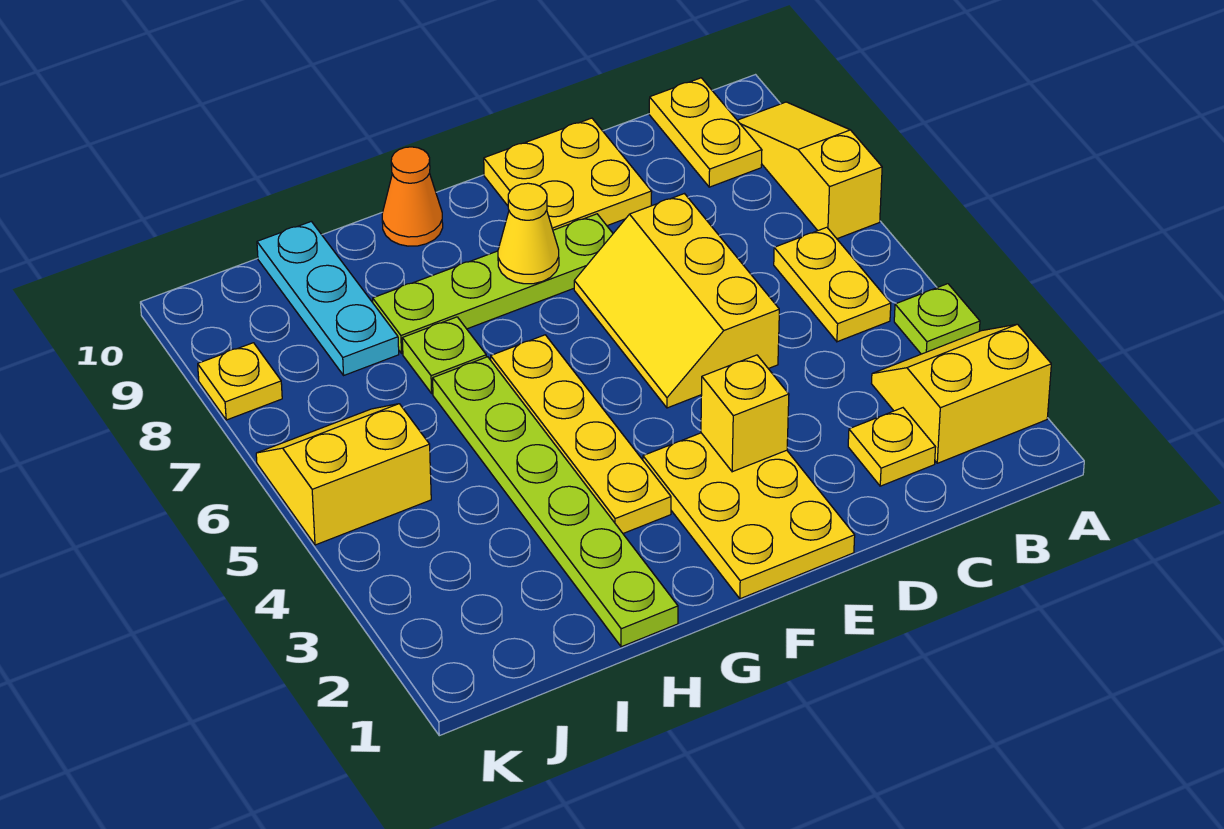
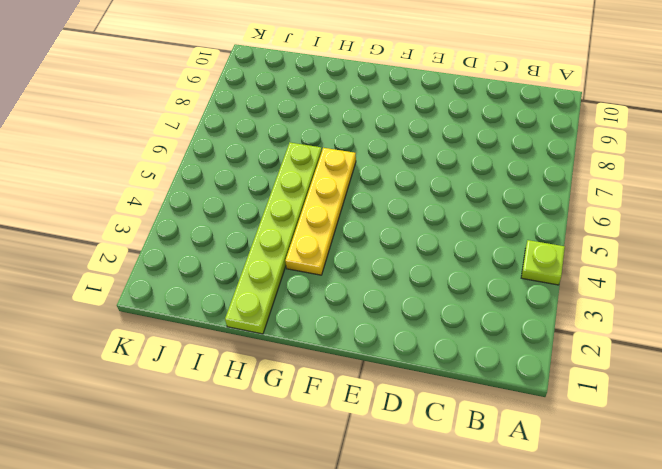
none -> yellow 2x2 slope [871,324,1051,463]
none -> yellow 1x3 slope [737,102,882,239]
none -> yellow 1x2 plate [774,227,891,342]

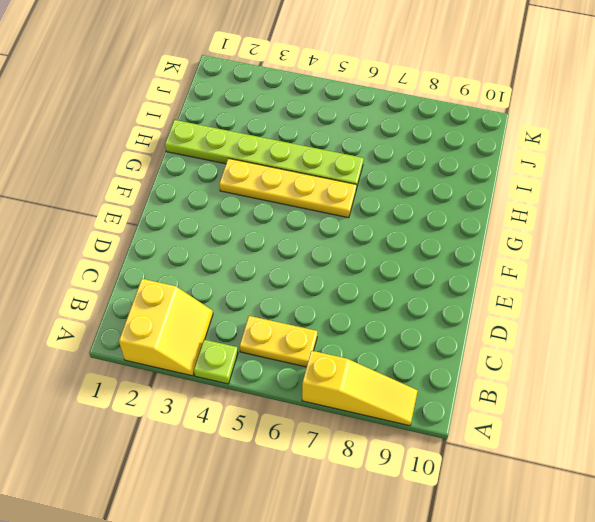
none -> yellow 1x2 plate [649,78,762,187]
none -> yellow 1x1 plate [848,408,935,486]
none -> yellow 2x3 slope [574,194,779,408]

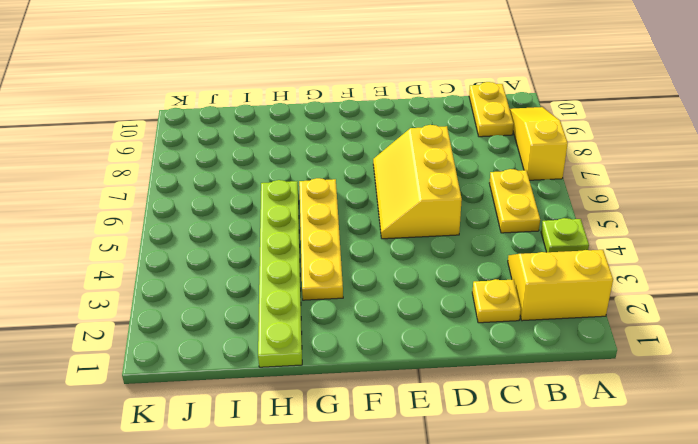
none -> yellow 2x2 plate [484,118,652,230]
none -> yellow 2x3 plate [643,433,855,599]
none -> lime 1x4 plate [373,214,613,353]

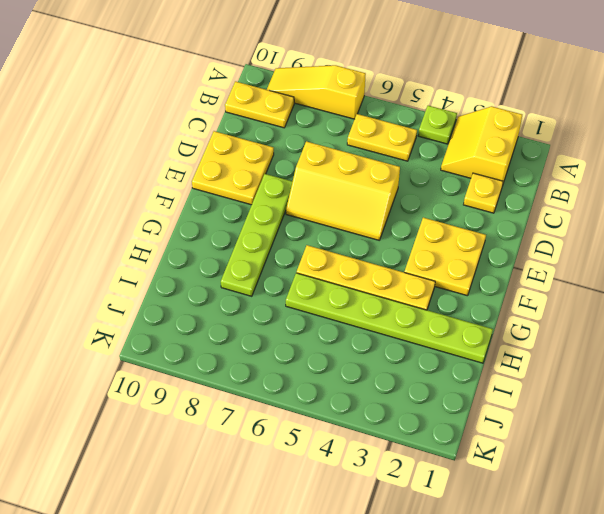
yellow 2x2 plate [404,218,486,296] -> yellow 2x3 plate [643,433,855,599]
none -> orange 1x1 cone [382,147,443,246]
none -> lime 1x1 plate [402,317,486,394]
none -> cyan 1x3 plate [257,221,399,375]

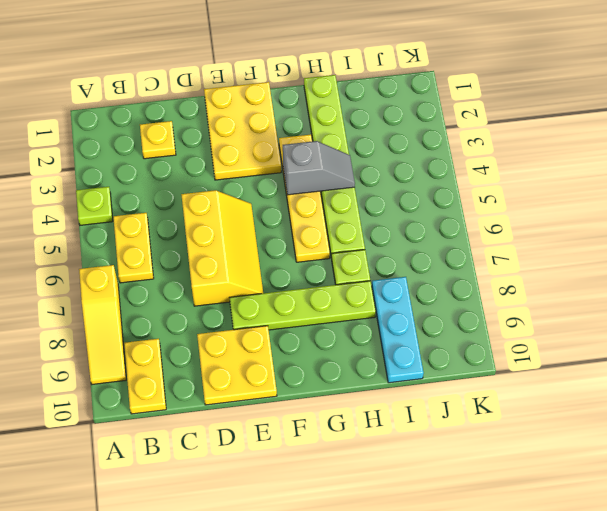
grey 1x2 slope [283,141,355,195] -> none
none -> yellow 2x2 slope [871,324,1051,463]
none -> orange 1x1 cone [382,147,443,246]
none -> yellow 2x2 slope [256,404,431,545]

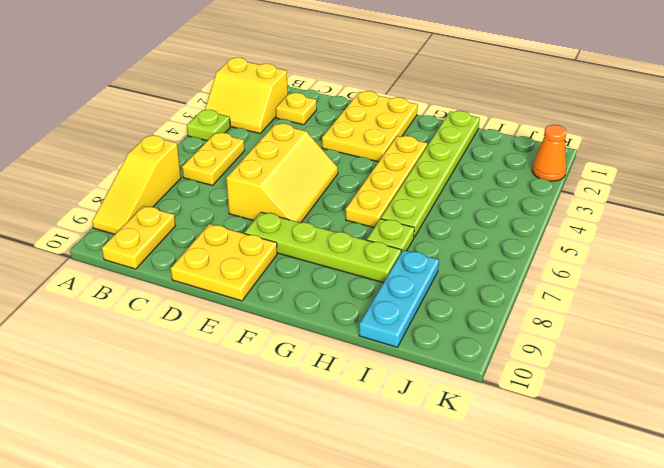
orange 1x1 cone [532,125,566,181] -> orange 1x1 cone moved to [382,147,443,246]
none -> yellow 2x2 slope [256,404,431,545]
none -> yellow 1x1 plate [198,343,282,420]
none -> yellow 1x1 brick [701,355,789,472]

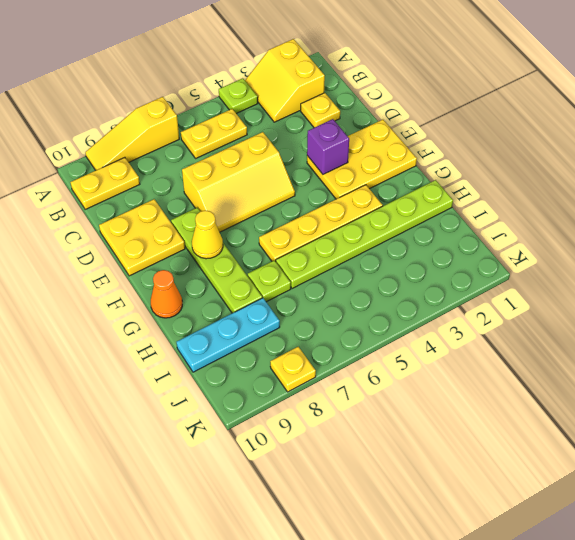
purple 1x1 brick [307,119,349,174] -> yellow 1x1 brick [701,355,789,472]
none -> yellow 2x2 slope [256,404,431,545]

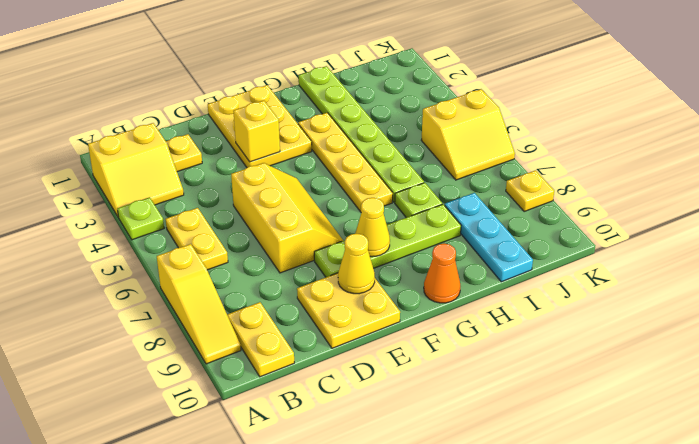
yellow 1x1 cone [338,234,375,294] -> none

